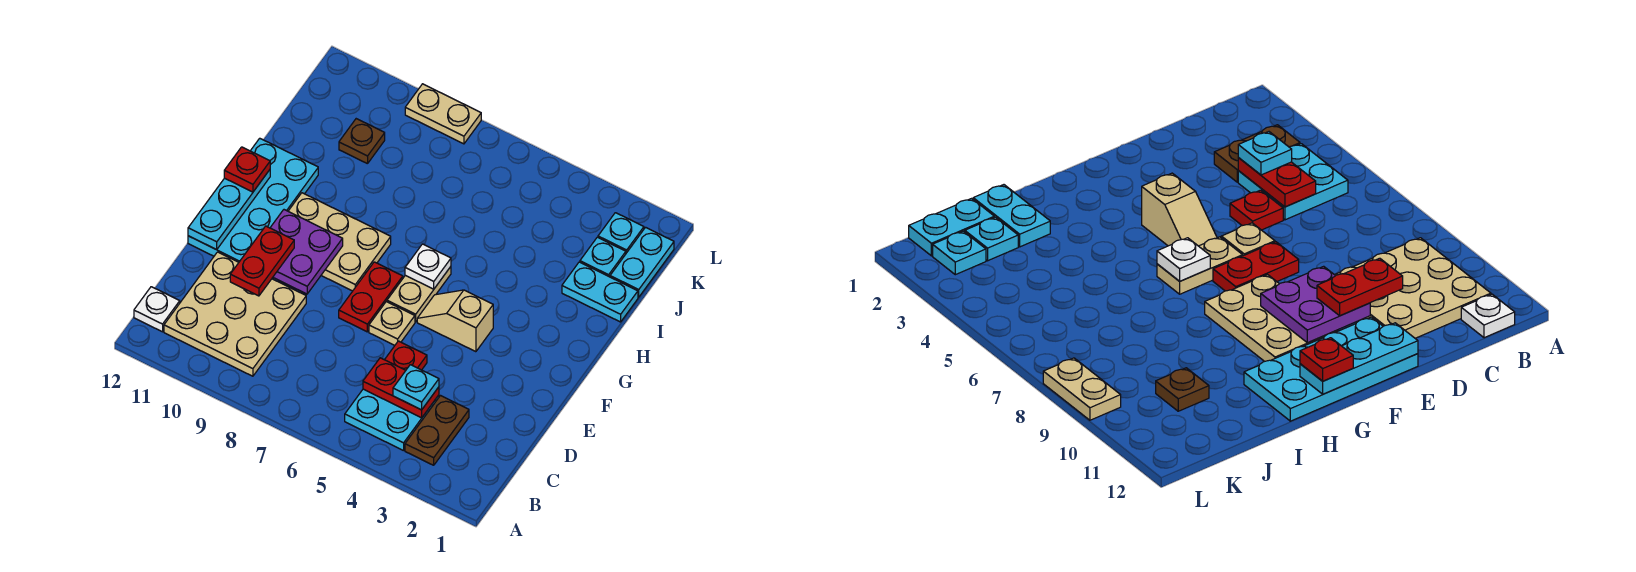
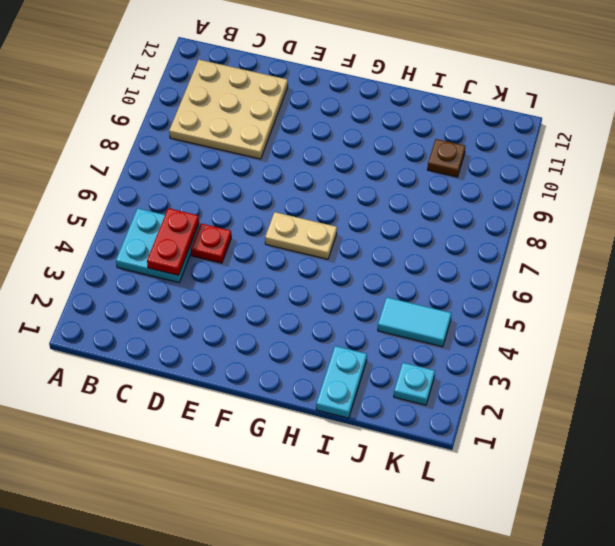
cyan 1x2 tile [378,297,451,347] -> none
none -> brown 1x2 plate [405,396,469,465]
none -> white 1x1 plate [134,287,180,332]
none -> tan 1x1 plate [369,302,415,345]

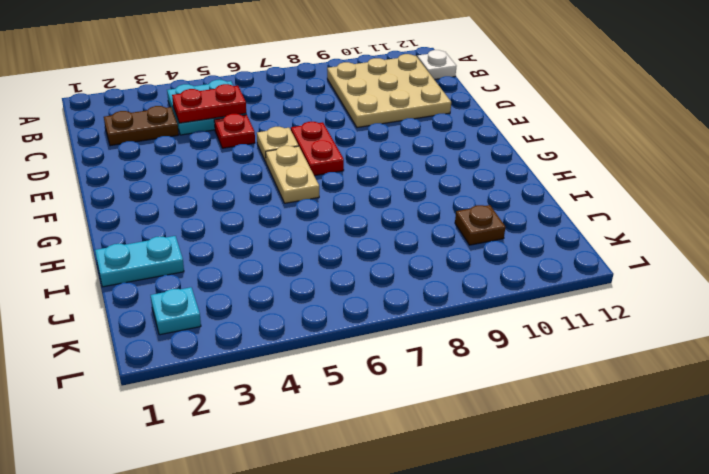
brown 1x2 plate [104,106,179,146] -> brown 1x2 plate turned to [405,396,469,465]
none -> cyan 2x4 plate [188,138,318,262]
none -> tan 1x2 slope [417,290,493,352]
none -> tan 2x3 plate [288,193,391,291]

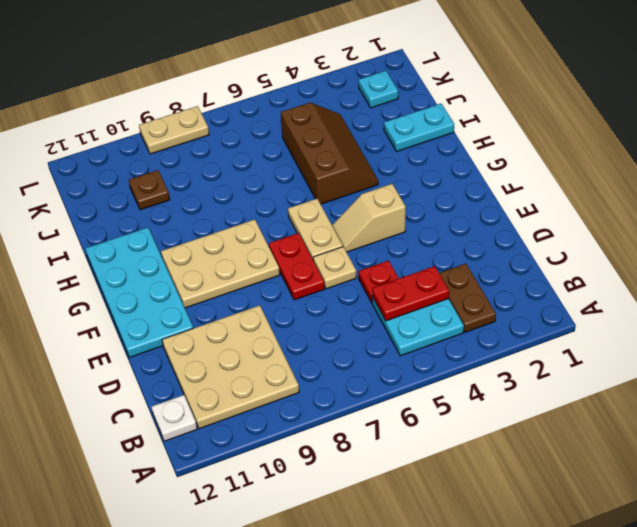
brown 2x3 slope [281,103,378,204] -> none
none -> cyan 1x2 plate [610,227,674,297]
none -> cyan 1x1 plate [580,237,626,277]
none -> purple 2x2 plate [270,210,343,294]

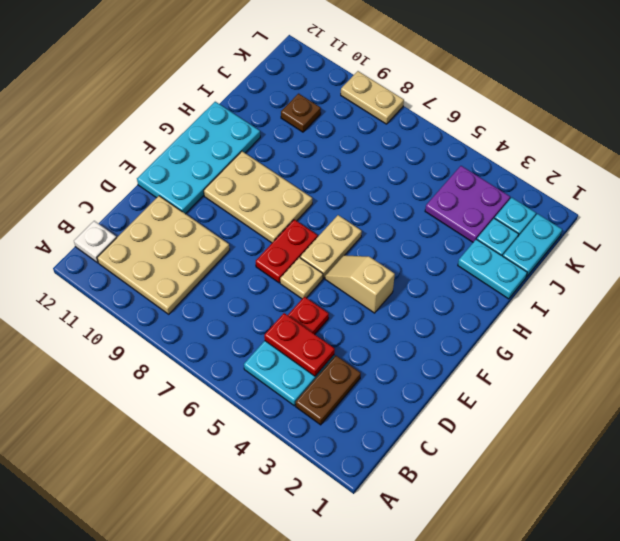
purple 2x2 plate [425,166,510,242] -> purple 2x2 plate moved to [270,210,343,294]
none -> cyan 1x3 plate [188,170,270,250]
none -> white 1x1 plate [405,244,451,289]
none -> cyan 1x1 plate [393,365,439,410]

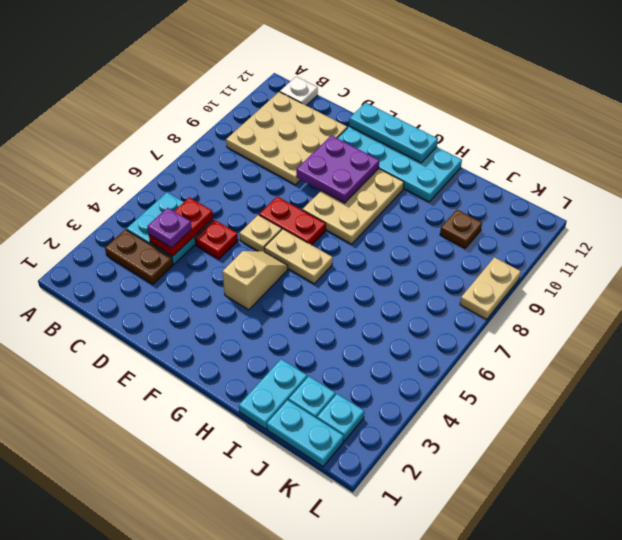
purple 1x1 plate [147,208,192,248] -> cyan 1x1 plate [393,365,439,410]
none -> white 1x1 plate [405,244,451,289]
none -> red 1x2 plate [230,226,294,296]
none -> red 1x1 plate [224,147,270,192]

